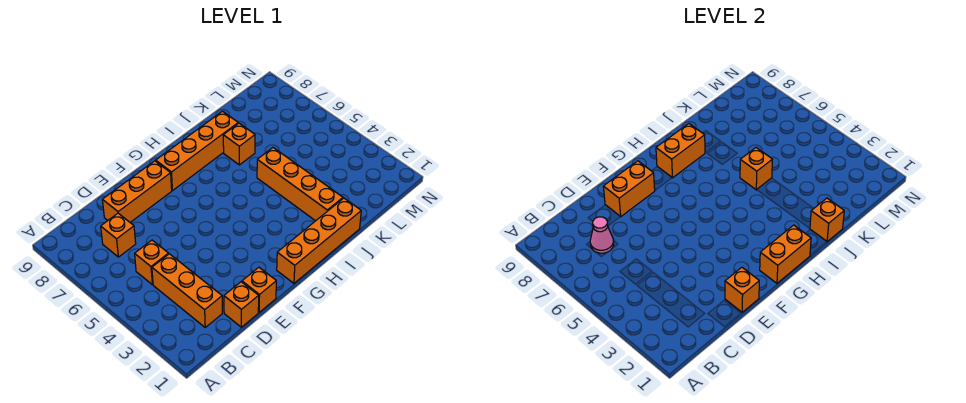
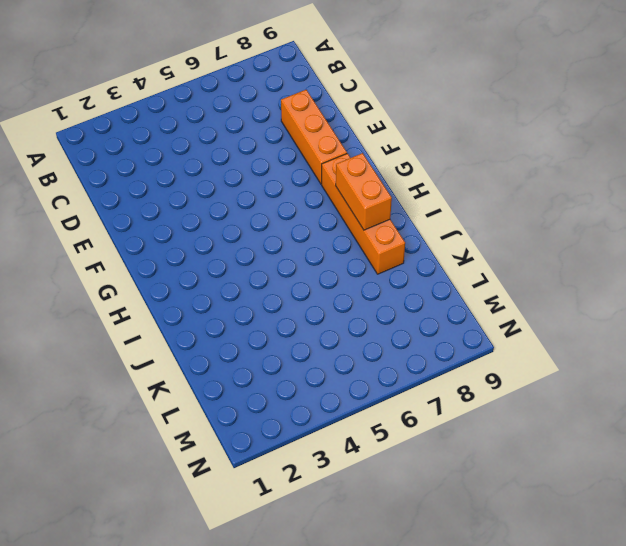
none -> orange 1x3 brick [152,254,222,327]
none -> orange 1x1 brick [135,240,169,285]
none -> orange 1x1 brick [101,213,136,257]

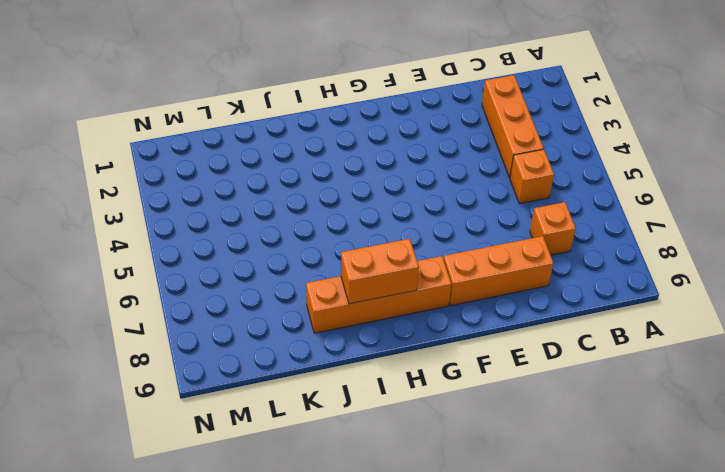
none -> orange 1x1 brick [224,282,259,327]
none -> orange 1x1 brick [242,267,276,312]
none -> orange 1x4 brick [277,198,361,283]

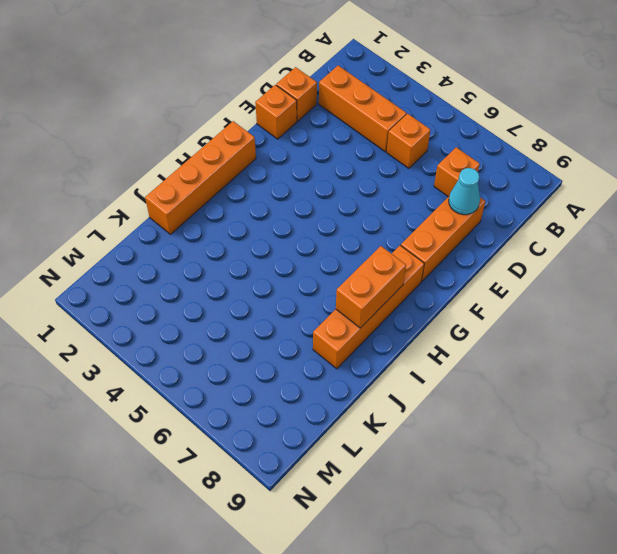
cyan 1x1 cone [449,168,480,215] -> none
none -> orange 1x4 brick [257,148,343,221]
none -> orange 1x1 brick [223,123,255,165]
none -> pink 1x1 cone [590,217,614,253]

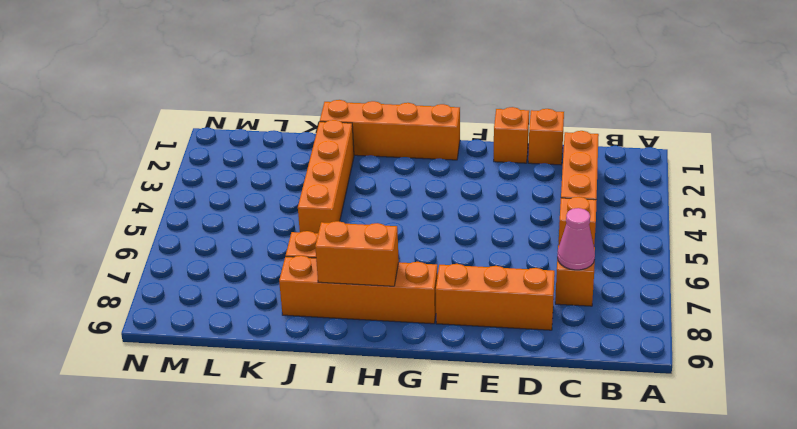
none -> orange 1x1 brick [725,267,759,312]
none -> orange 1x2 brick [603,161,655,217]
none -> orange 1x2 brick [760,225,811,283]

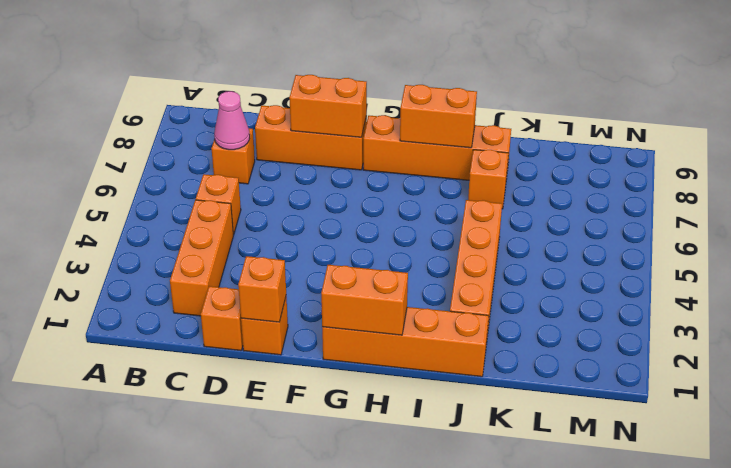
none -> orange 1x1 brick [810,198,844,242]
none -> orange 1x1 brick [740,148,773,190]

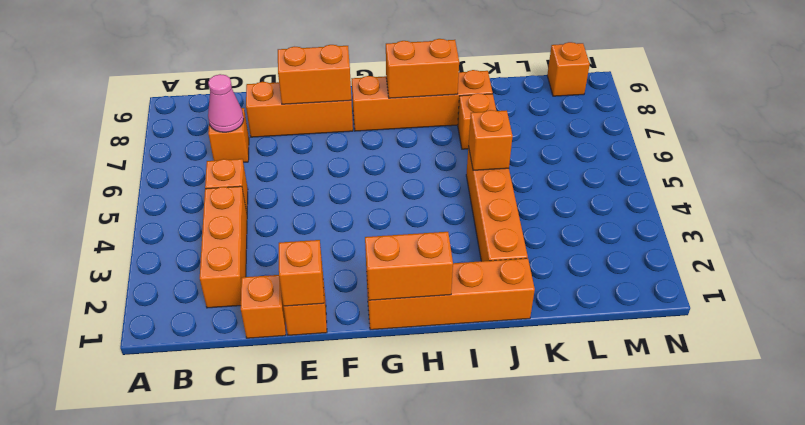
orange 1x1 brick [547,42,590,96] -> orange 1x1 brick moved to [810,198,844,242]

